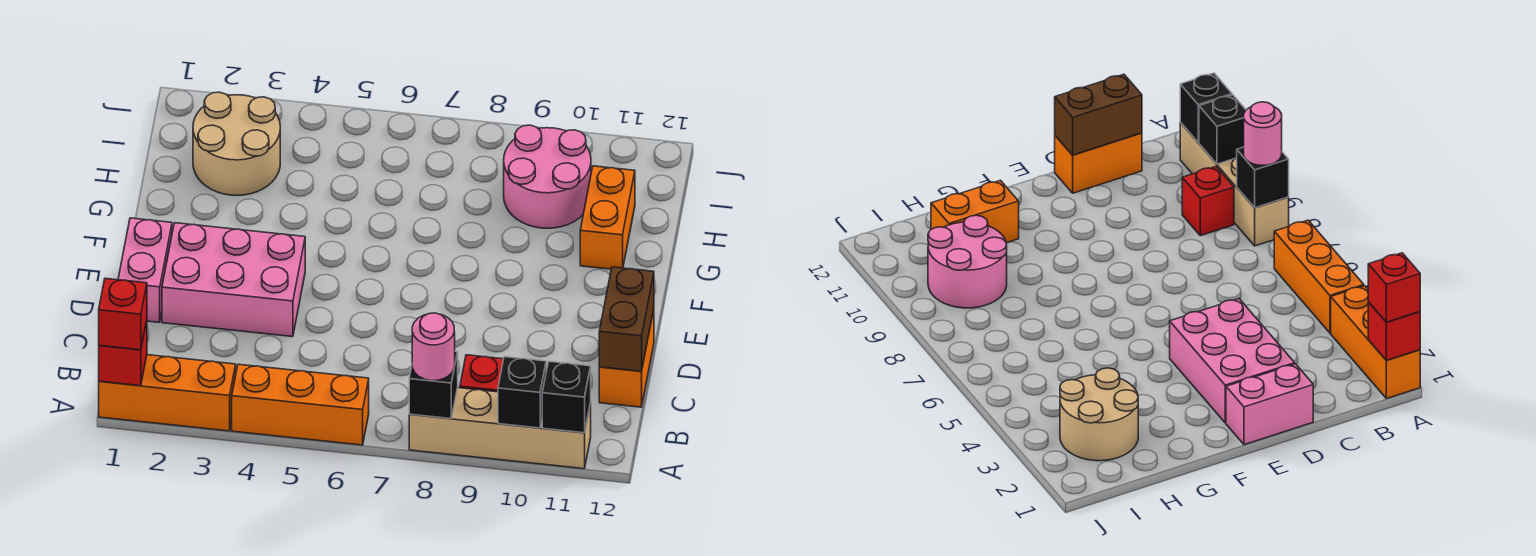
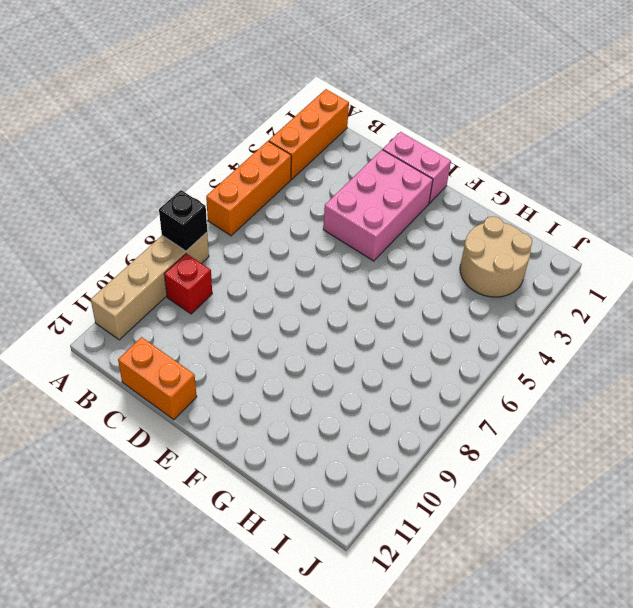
none -> orange 1x2 brick [580,166,635,269]
none -> pink 2x2 round brick [504,125,591,228]
none -> red 1x1 brick [99,320,147,386]

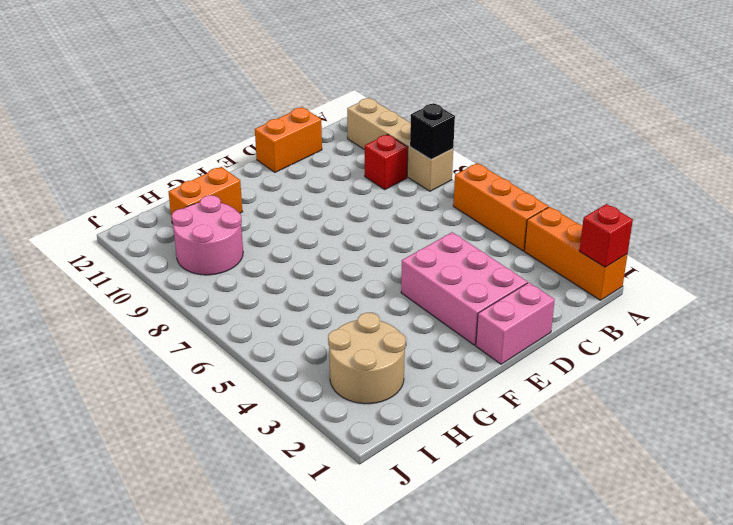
none -> black 1x1 brick [498,357,546,428]
none -> black 1x1 brick [542,361,591,433]
none -> brown 1x2 brick [599,267,654,371]

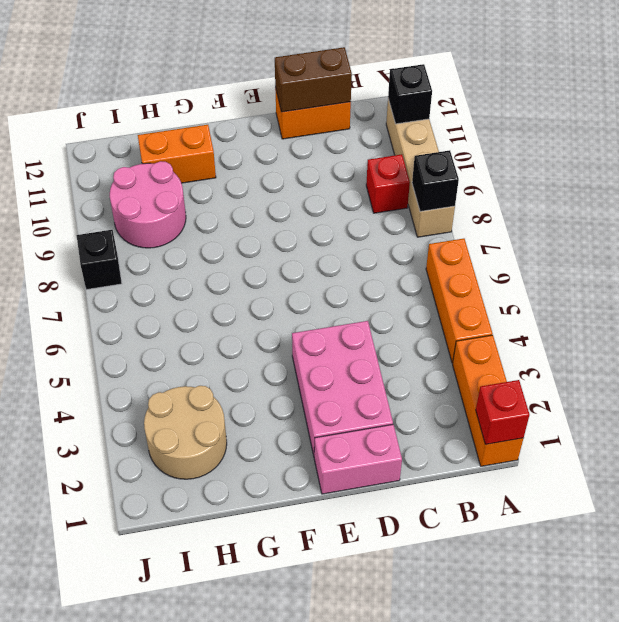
black 1x1 brick [77,230,122,290] -> black 1x1 brick moved to [498,357,546,428]
none -> red 1x1 brick [99,278,147,350]
none -> pink 1x1 round brick [412,313,455,381]

